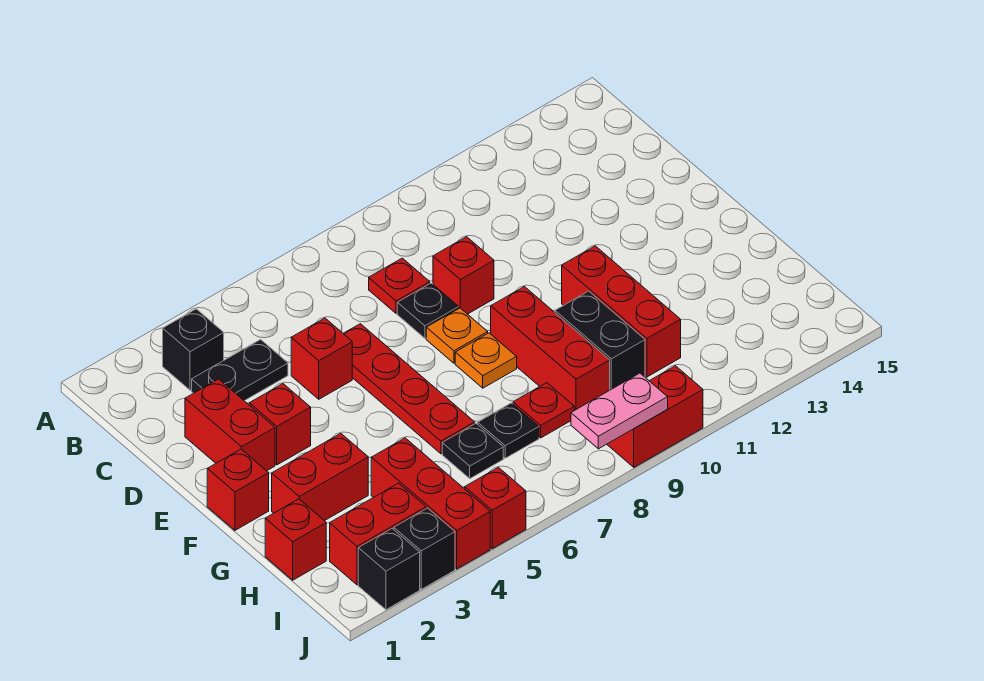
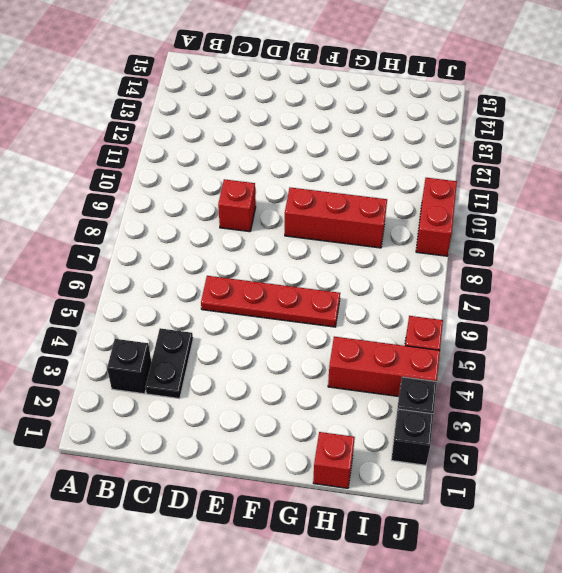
none -> red 1x1 plate [369,258,430,313]
none -> red 1x2 brick [185,379,275,471]
none -> red 1x1 brick [291,318,352,399]

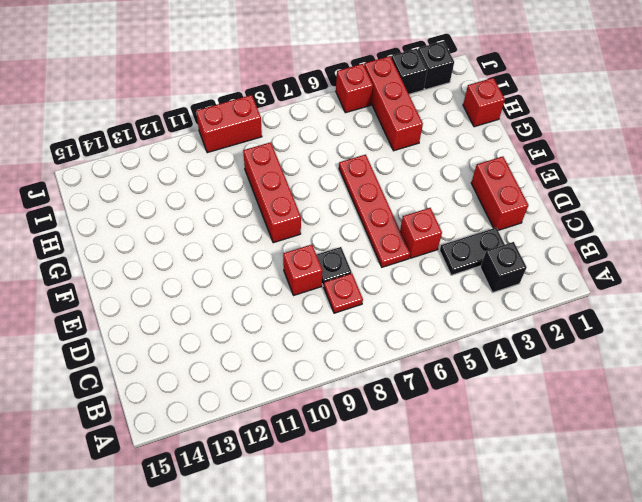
none -> red 1x1 brick [249,384,311,465]
none -> orange 1x1 plate [426,308,488,363]
none -> red 1x1 brick [207,449,269,530]

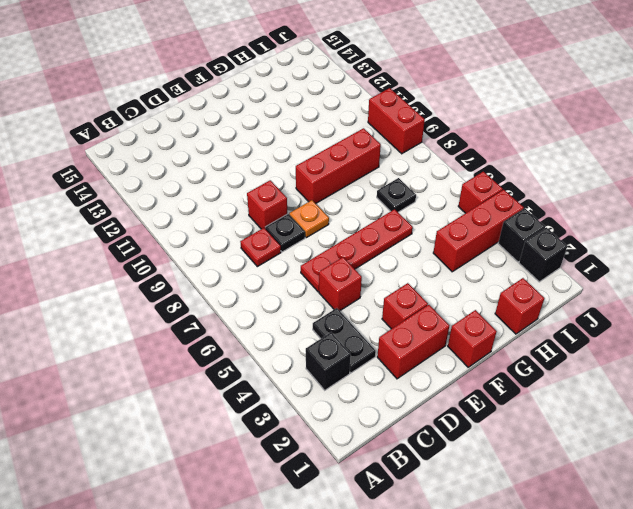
none -> orange 1x1 plate [455,333,517,388]
none -> red 1x3 brick [562,246,681,377]
none -> red 1x2 brick [272,433,368,521]

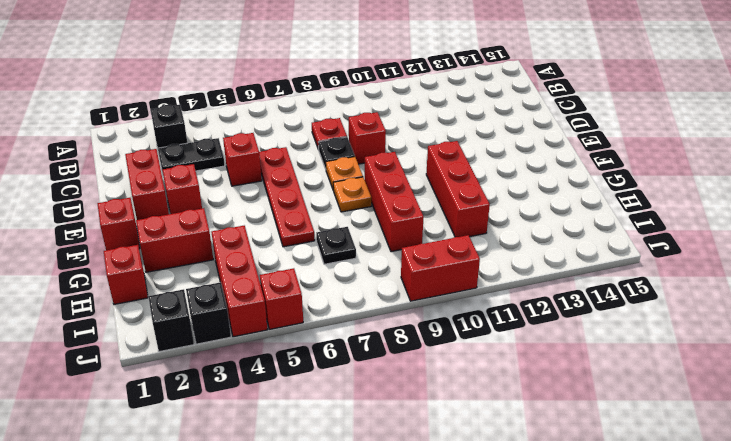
none -> black 1x2 brick [555,291,645,390]
none -> black 1x1 plate [442,423,503,478]
none -> red 1x1 plate [513,383,574,438]

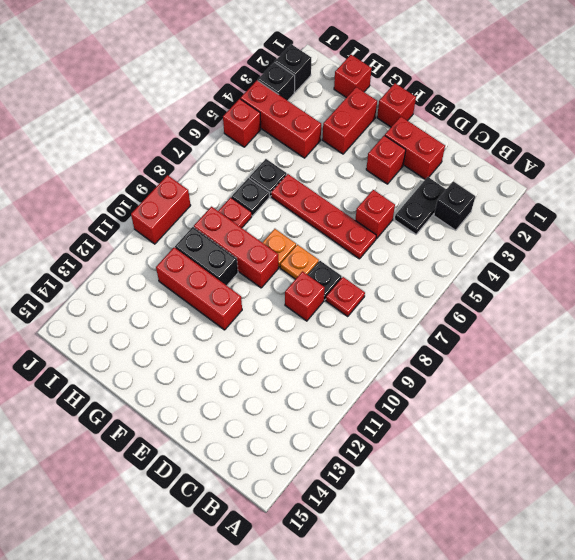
none -> red 1x2 brick [330,483,426,585]
none -> pink 1x2 plate [571,373,668,449]

